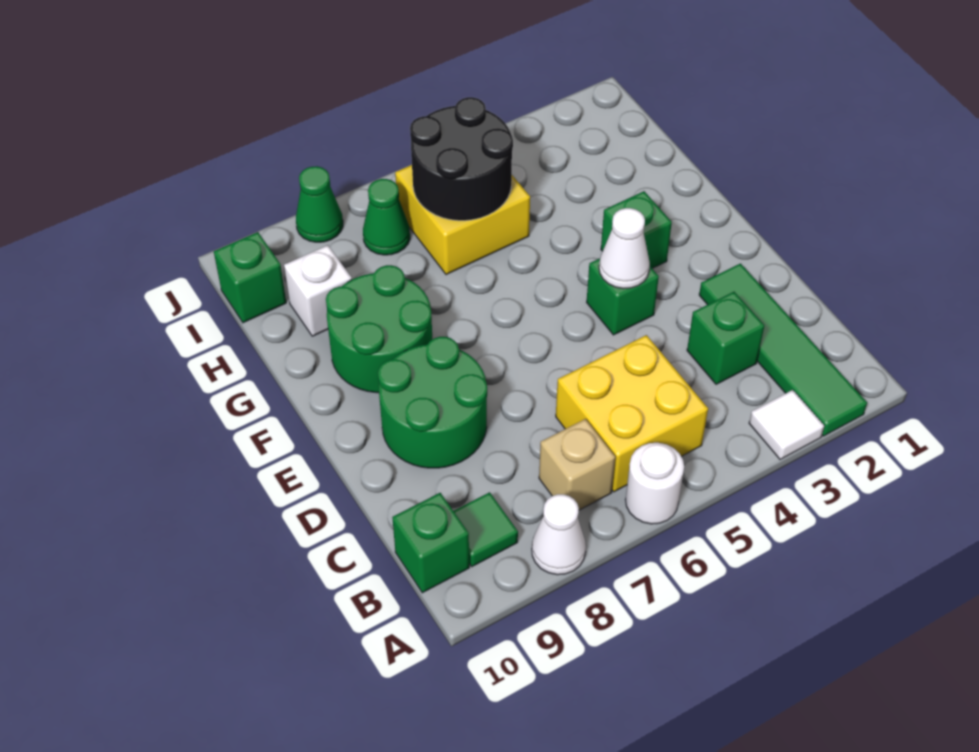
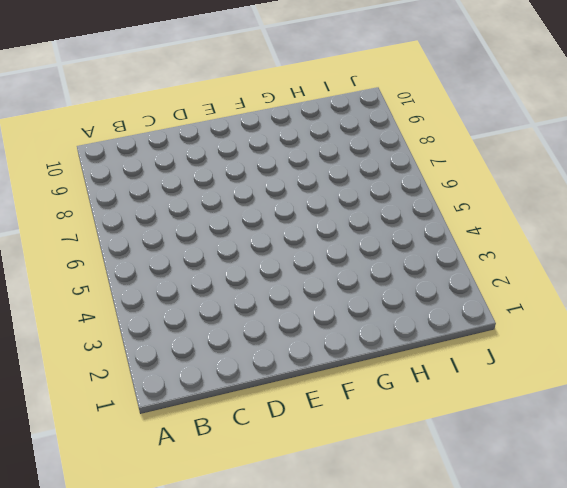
none -> green 1x4 tile [699,264,867,436]
none -> white 1x1 tile [749,390,824,459]
none -> white 1x1 round brick [625,443,684,524]

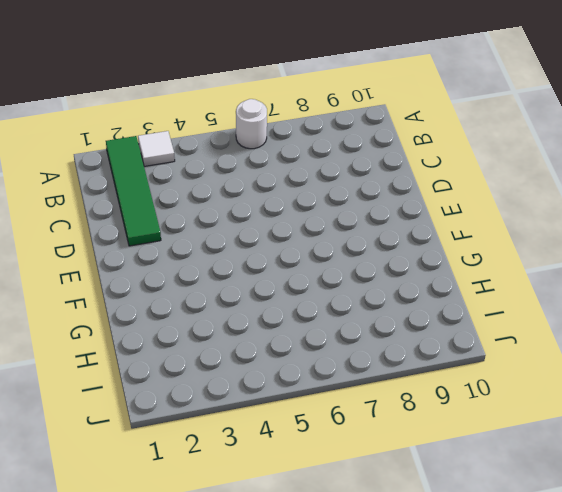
none -> white 1x1 cone [532,494,586,575]
none -> yellow 2x2 brick [556,335,708,492]
none -> tan 1x1 brick [539,419,615,510]

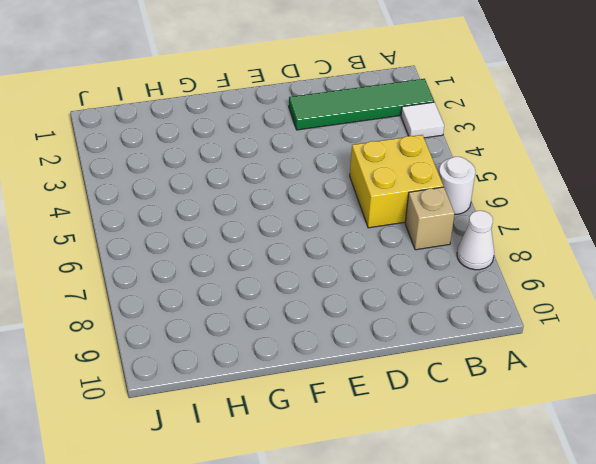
none -> green 1x1 tile [454,492,518,567]
none -> green 1x1 brick [392,493,469,593]
none -> green 1x1 brick [687,292,764,384]

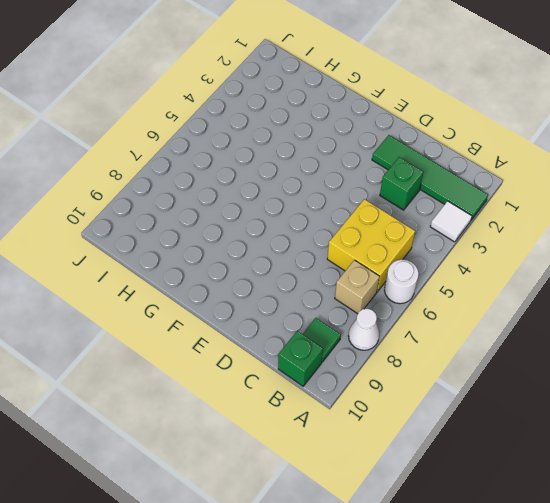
none -> green 2x2 round brick [378,337,487,468]
none -> green 1x1 brick [587,258,659,335]
none -> green 1x1 brick [601,191,672,268]

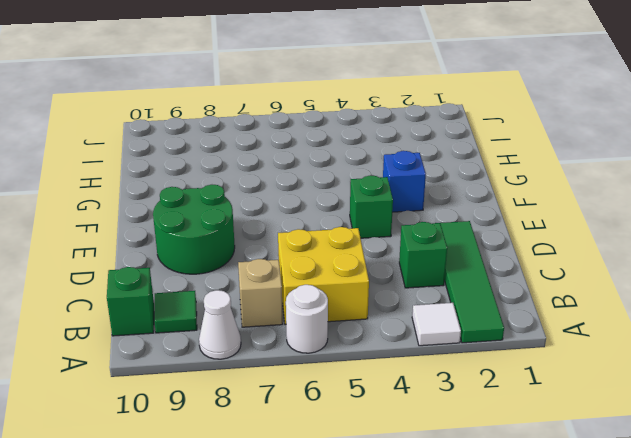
blue 1x1 brick [383,151,426,212] -> green 1x1 brick [601,191,672,268]
none -> green 2x2 round brick [326,265,432,393]
none -> yellow 2x2 brick [395,165,530,275]
none -> white 1x1 brick [284,245,352,336]

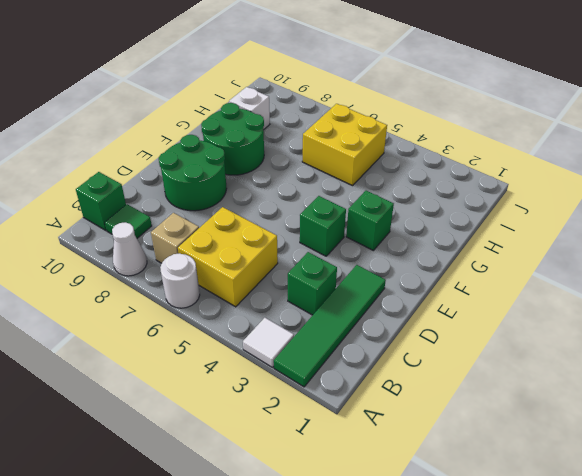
none -> green 1x1 cone [363,179,410,255]
none -> green 1x1 brick [214,232,286,323]
none -> green 1x1 cone [296,166,343,242]

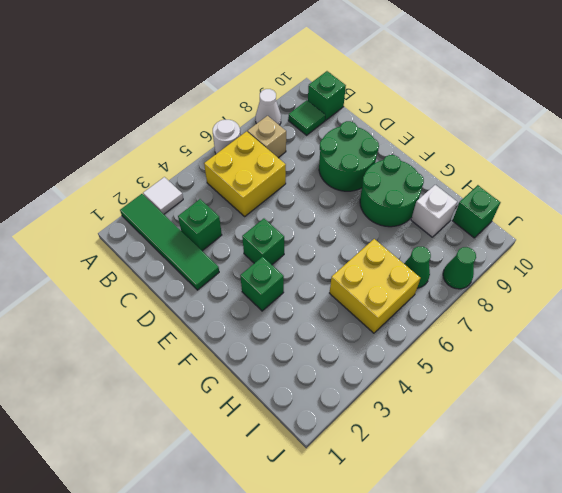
none -> white 1x1 cone [599,208,650,289]
none -> black 2x2 round brick [410,97,513,221]

